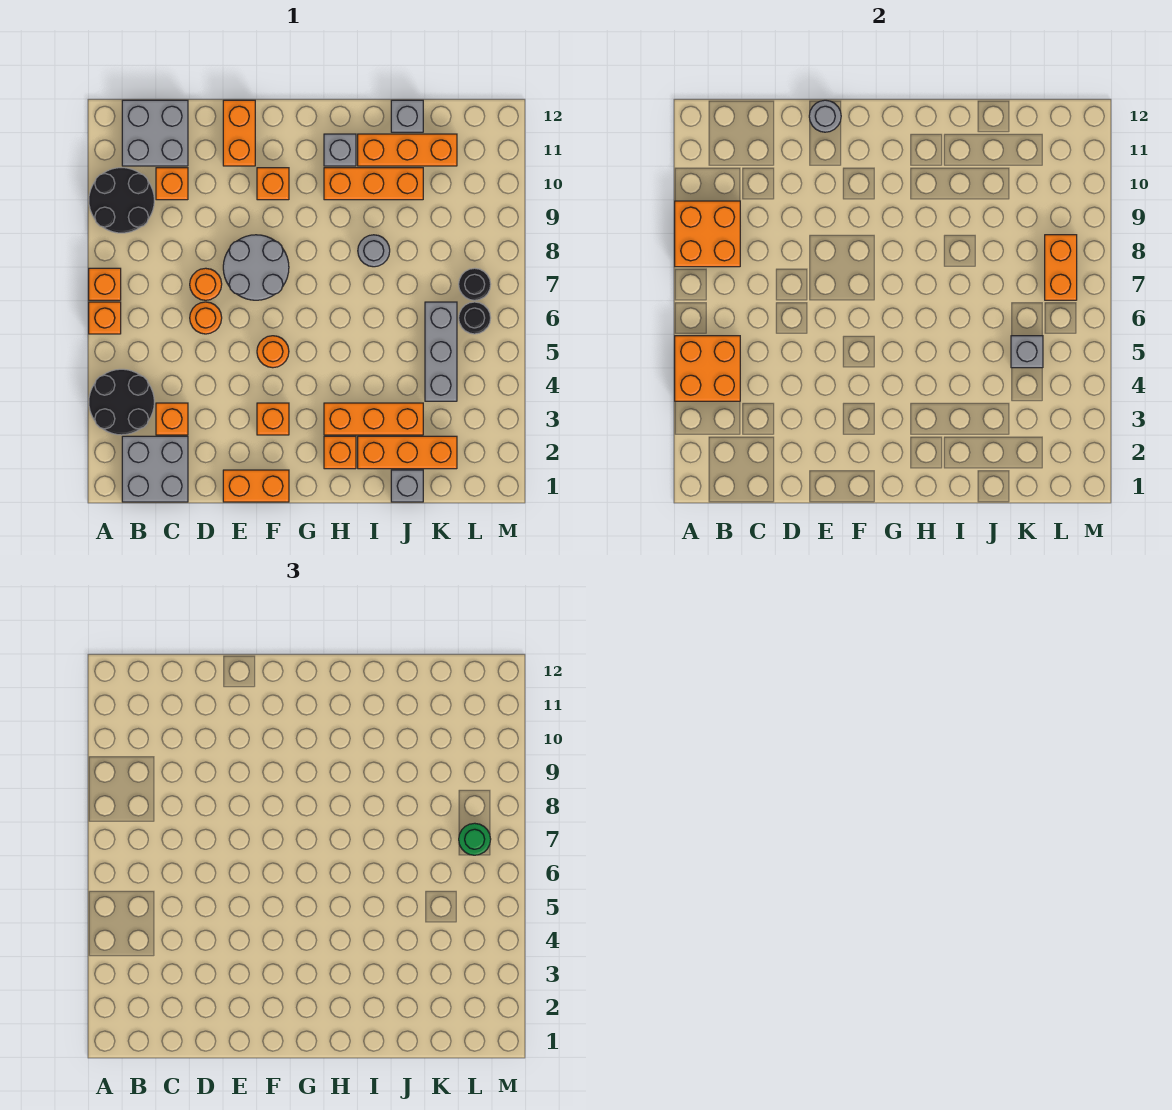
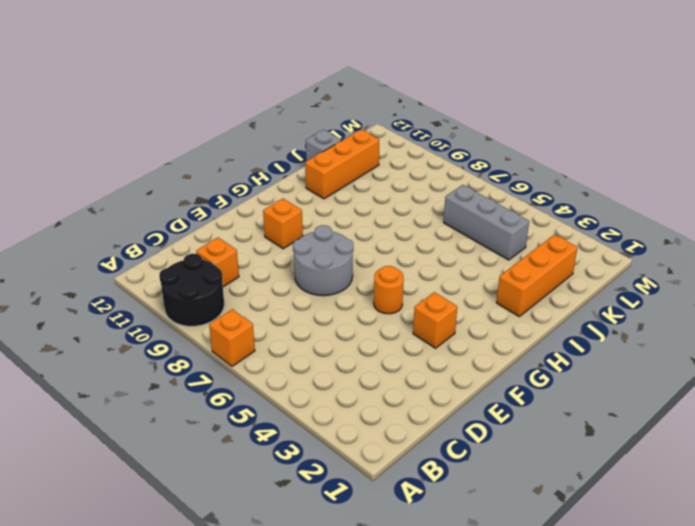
none -> black 2x2 round brick [89,369,154,435]
none -> orange 1x1 brick [89,302,121,334]
none -> grey 2x2 brick [122,436,188,502]
none -> grey 2x2 brick [122,100,188,166]

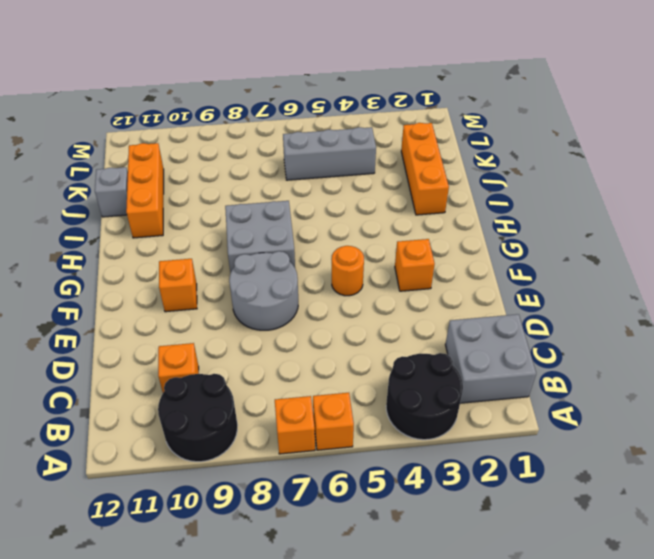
grey 2x2 brick [225,201,295,273] -> grey 2x2 brick moved to [122,100,188,166]
none -> orange 1x1 brick [156,403,188,435]
none -> orange 1x1 round brick [190,302,222,334]
none -> orange 1x1 round brick [190,268,222,300]
none -> orange 1x2 brick [223,470,289,502]

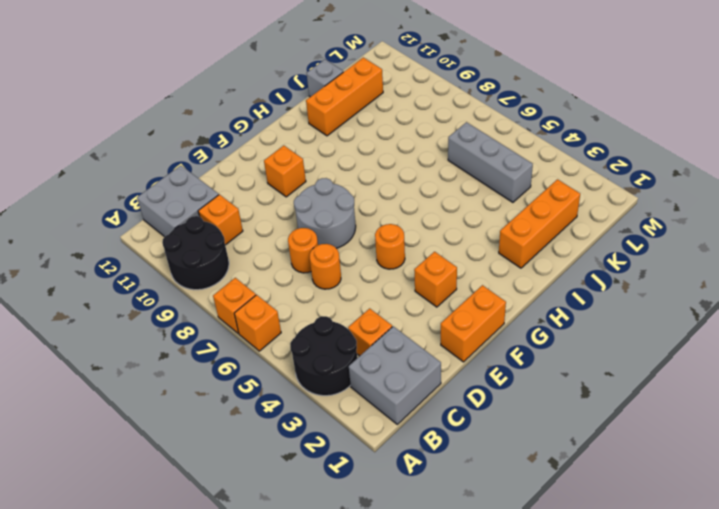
none -> orange 1x2 brick [223,100,255,166]
none -> orange 1x1 brick [324,436,356,469]
none -> orange 1x3 brick [324,403,423,435]
none -> orange 1x3 brick [324,168,423,200]

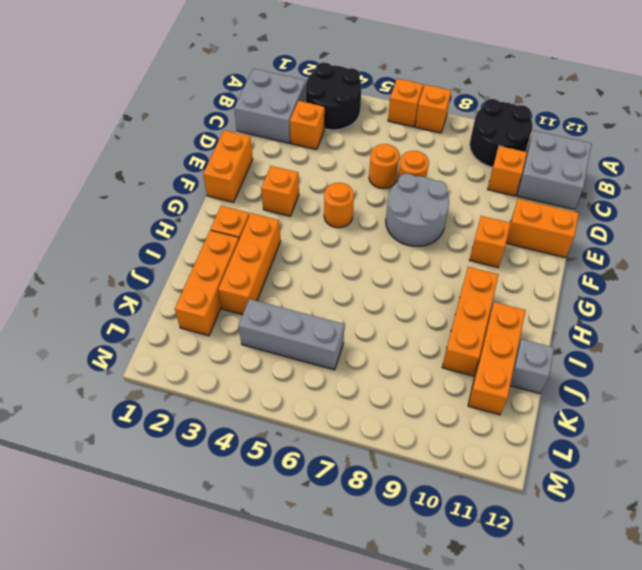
none -> grey 1x1 brick [324,134,356,166]
none -> grey 1x1 round brick [358,235,390,267]
none -> grey 1x1 brick [391,470,423,502]
none -> black 1x1 round brick [459,302,491,334]

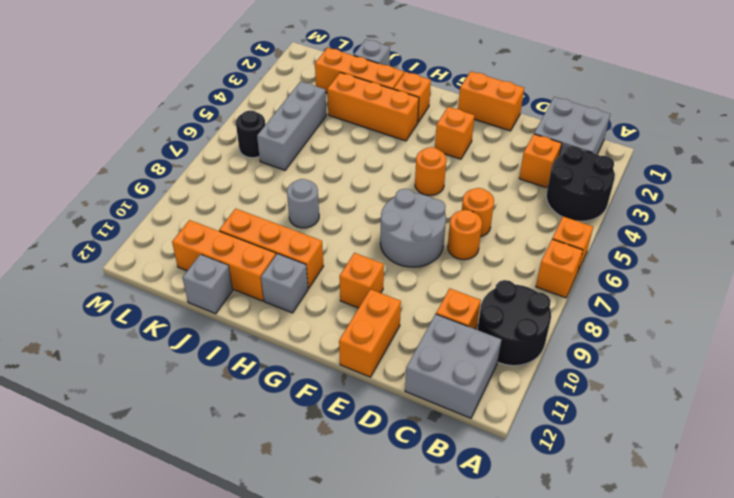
none -> black 1x1 round brick [459,268,491,300]
none -> orange 2x2 brick [675,336,740,401]
none -> orange 2x2 brick [675,201,740,267]
none -> grey 1x1 round brick [809,100,841,132]

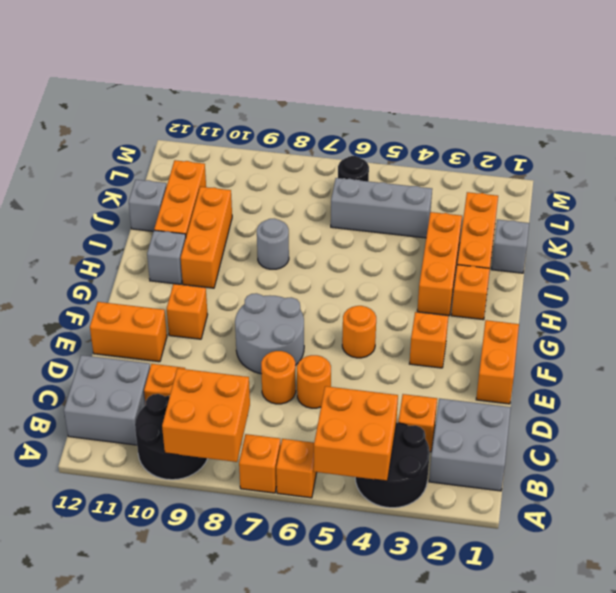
none -> black 1x1 round brick [459,268,491,300]
none -> grey 1x1 round brick [809,100,841,132]
none -> grey 1x1 brick [1011,336,1043,368]
none -> orange 1x2 brick [1045,235,1077,300]

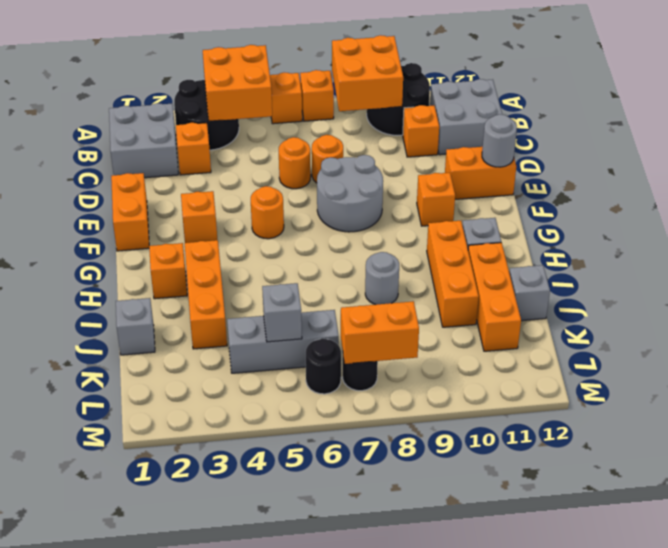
none -> orange 1x3 brick [358,436,457,469]
none -> green 1x1 round brick [459,823,491,855]

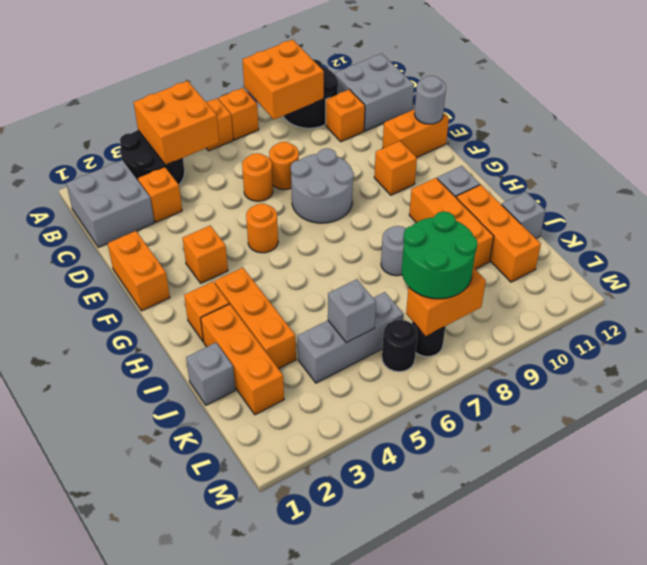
green 2x2 round brick [402,211,478,299] -> green 1x1 round brick [459,823,491,855]

